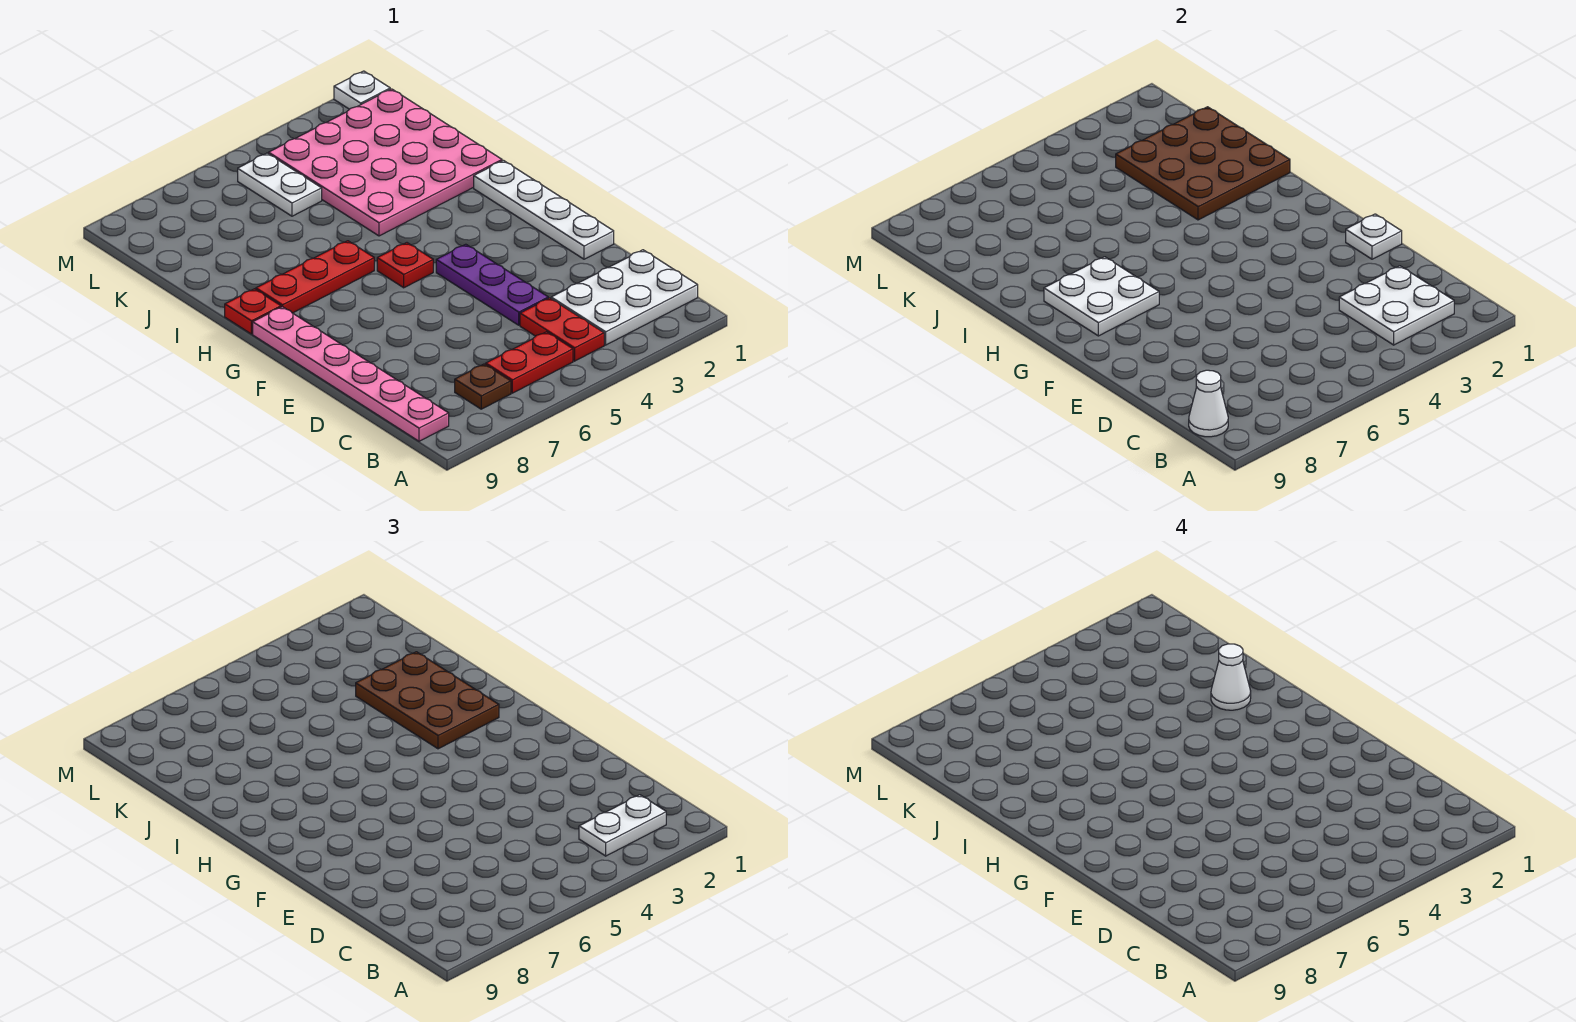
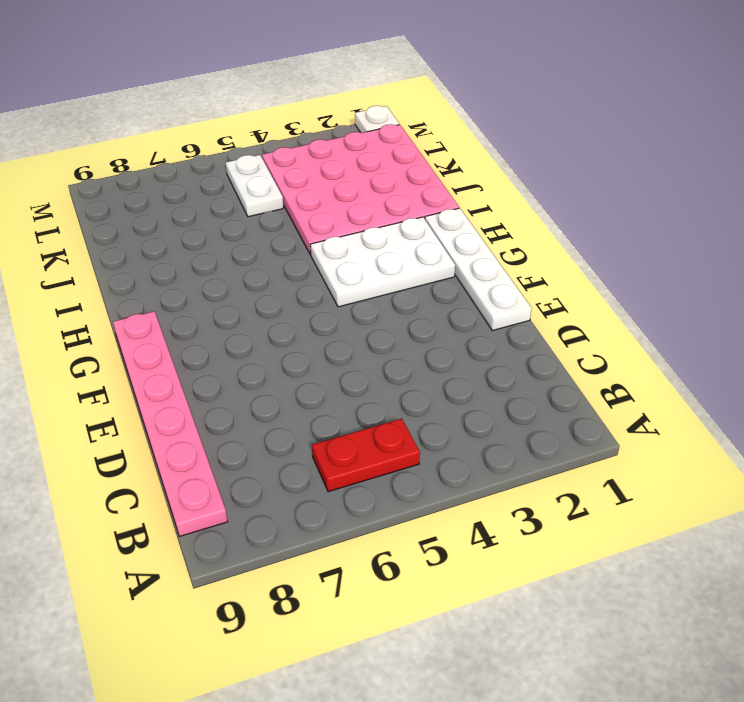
white 2x3 plate [310,217,455,307] -> white 2x3 plate moved to [551,250,698,345]
none -> red 1x2 plate [520,298,604,361]
none -> brown 1x1 plate [455,364,511,409]
none -> purple 1x3 plate [436,244,548,325]

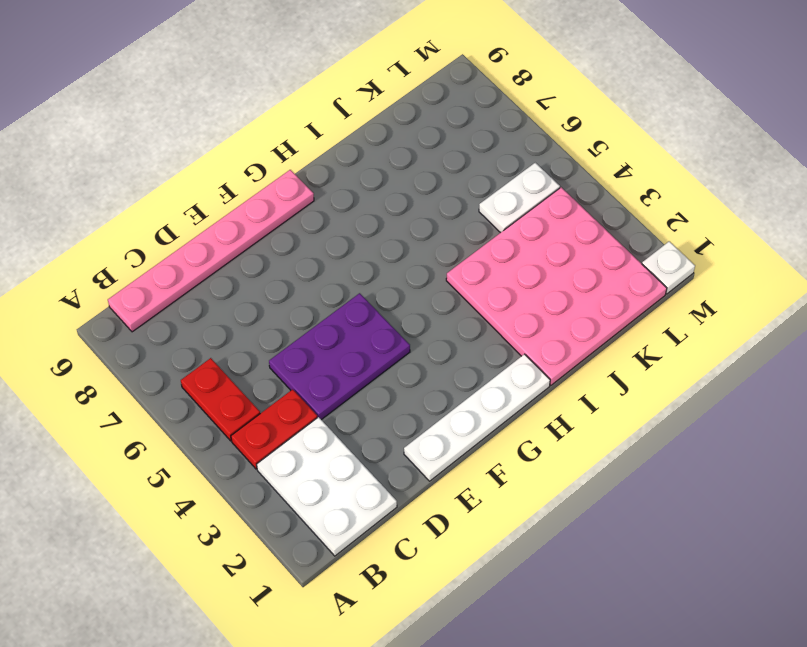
purple 2x3 plate [269,293,410,420] -> purple 1x3 plate [436,244,548,325]
none -> brown 1x1 plate [455,364,511,409]
none -> red 1x1 plate [377,243,433,288]
none -> red 1x3 plate [256,241,374,313]

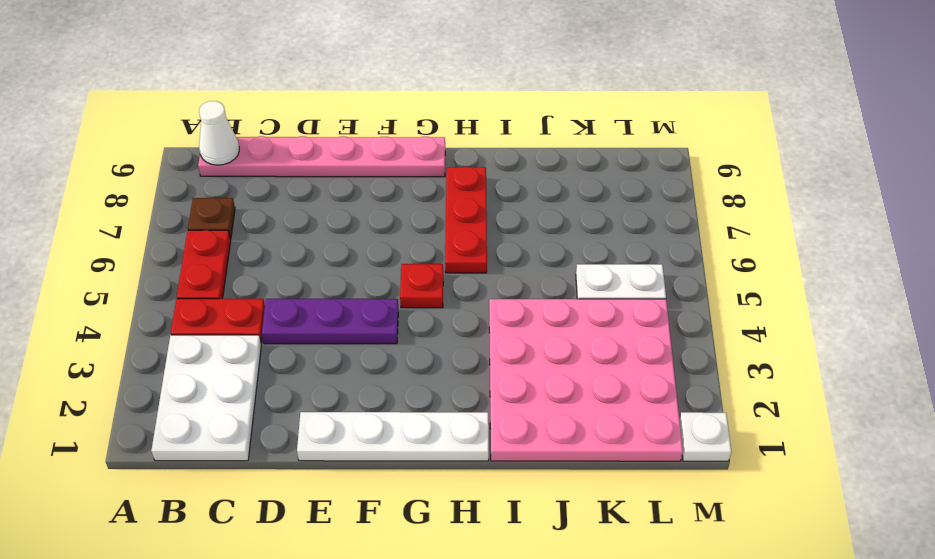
none -> red 1x1 plate [225,289,281,334]
none -> white 2x2 plate [1339,266,1454,345]
none -> white 1x1 plate [1346,214,1402,259]

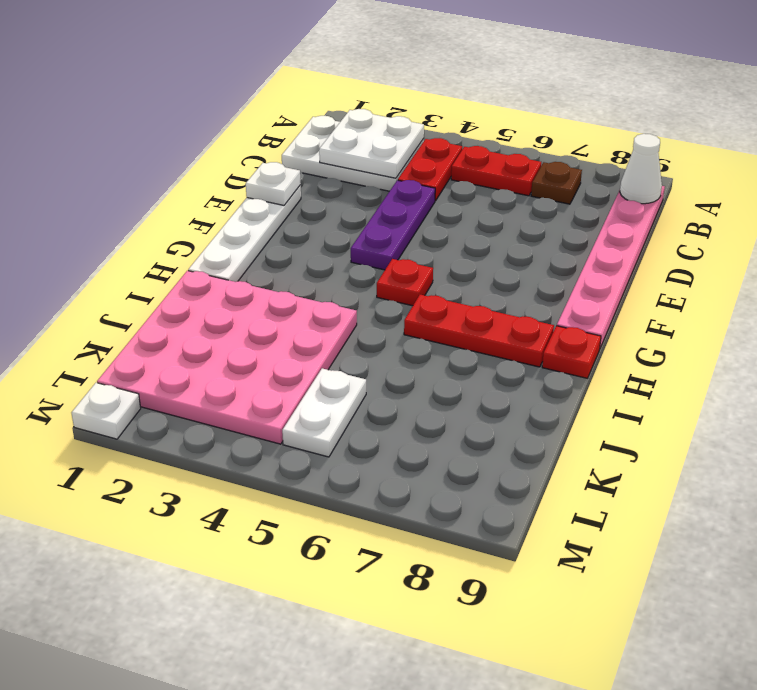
none -> white 2x2 plate [1044,257,1159,336]
none -> brown 3x3 plate [1116,107,1290,220]
none -> white 1x2 plate [579,795,666,856]

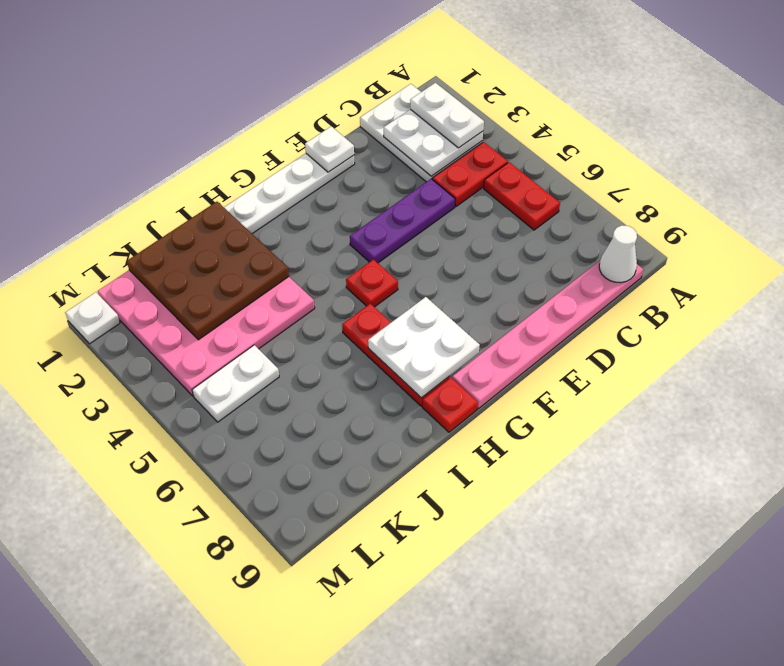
none -> brown 1x1 plate [455,364,511,409]
none -> brown 2x3 plate [356,652,499,749]
none -> white 1x1 cone [1211,644,1251,710]

